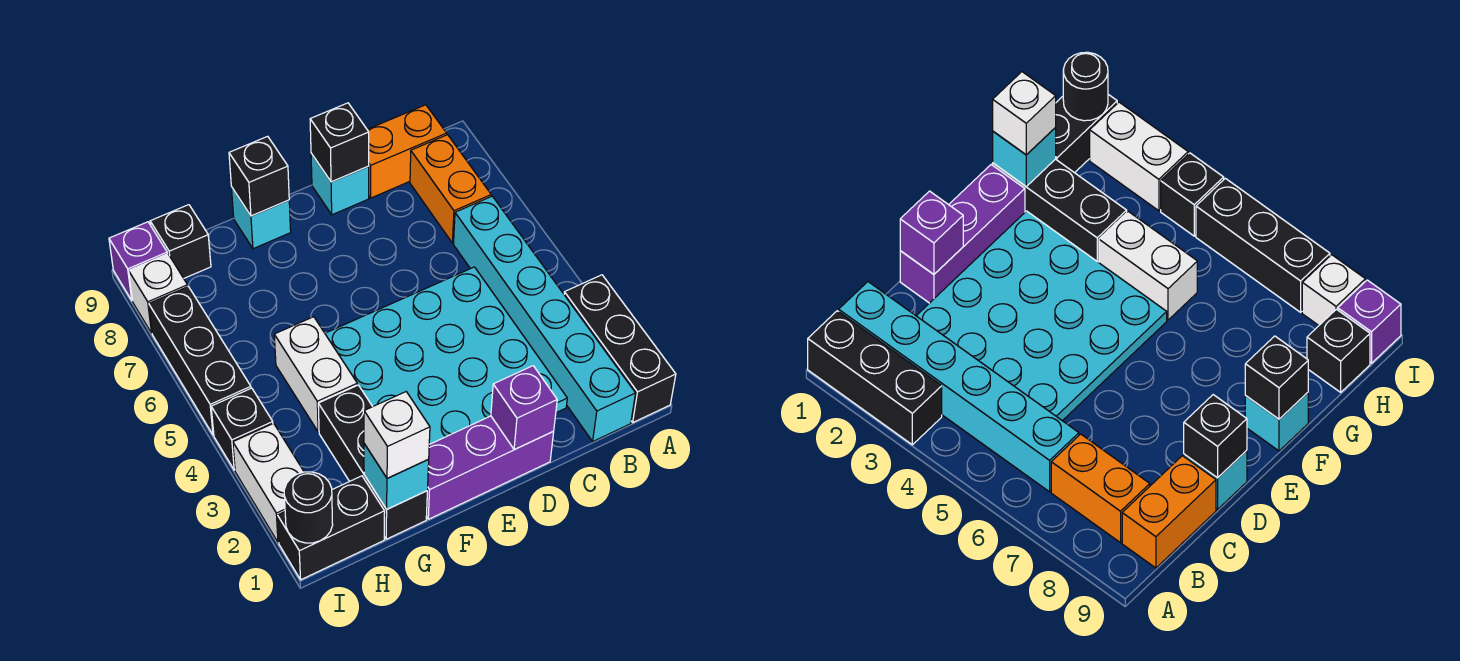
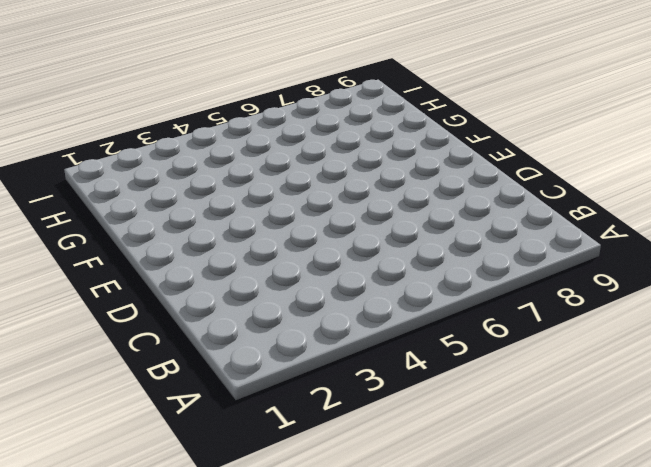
none -> black 1x3 brick [564,275,676,422]
none -> cyan 1x6 brick [454,196,636,441]
none -> orange 1x2 brick [410,135,491,243]

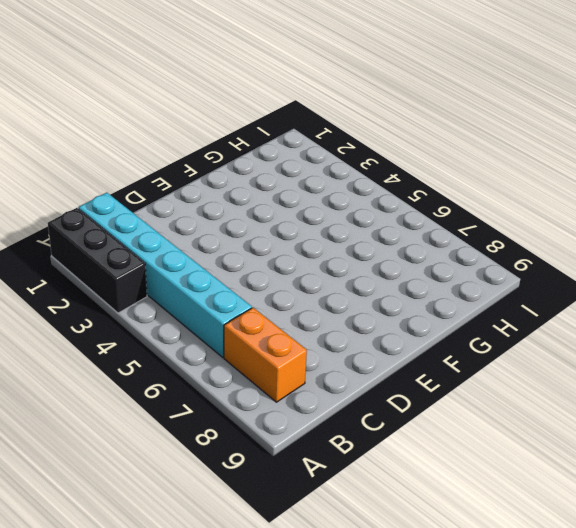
none -> orange 1x2 brick [367,105,447,198]
none -> cyan 4x4 plate [325,267,567,444]
none -> purple 1x3 brick [426,416,554,519]

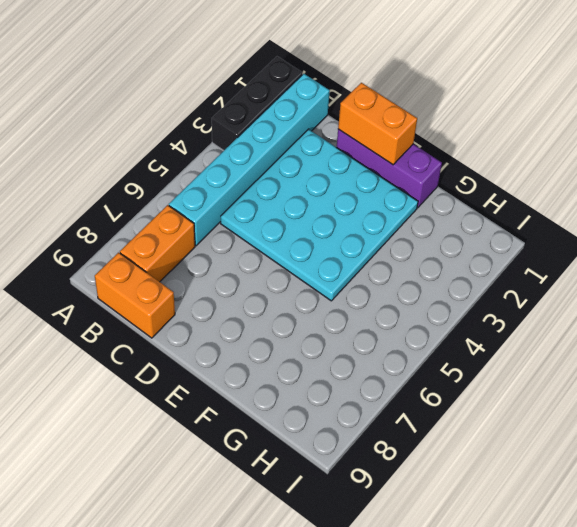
orange 1x2 brick [338,83,417,165] -> purple 1x1 brick [491,366,557,450]
none -> cyan 1x1 brick [311,153,369,215]
none -> cyan 1x1 brick [231,187,291,249]
none -> black 1x3 brick [318,385,427,539]

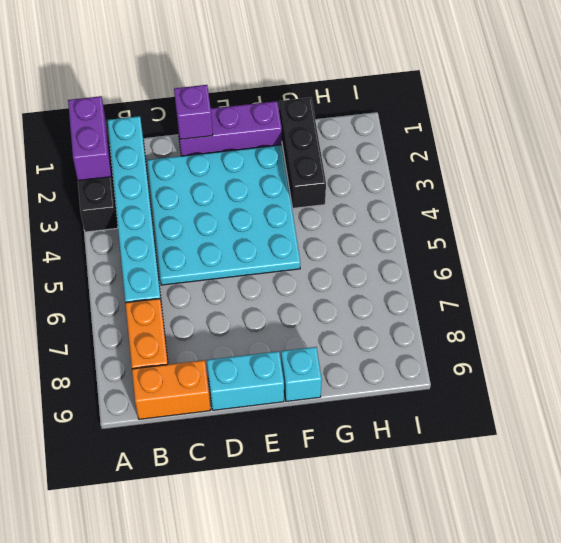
purple 1x2 brick [68,96,111,180] -> none
cyan 1x2 brick [207,351,284,410] -> cyan 1x1 brick [311,153,369,215]
none -> white 1x2 brick [274,317,357,432]
none -> black 1x2 brick [278,476,385,580]
none -> black 1x1 brick [150,205,211,278]

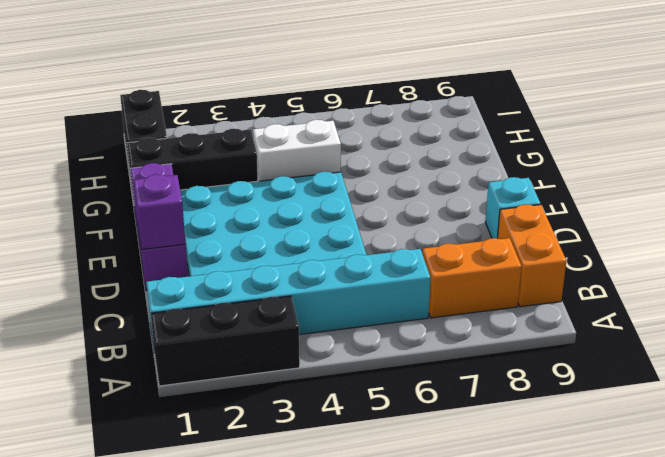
none -> cyan 1x1 brick [231,187,291,249]
none -> black 1x1 brick [150,205,211,278]
none -> white 1x2 brick [233,423,304,543]

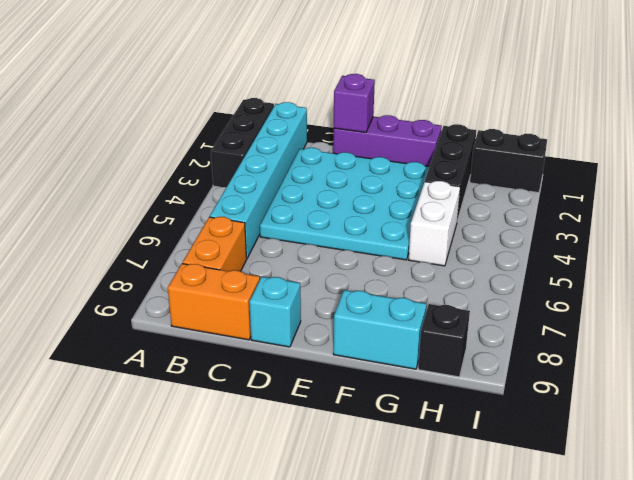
cyan 1x2 brick [333,290,426,369] -> cyan 1x1 brick [231,187,291,249]
none -> white 1x2 brick [233,423,304,543]
none -> black 1x1 brick [211,388,273,470]
none -> black 1x3 brick [149,286,251,435]

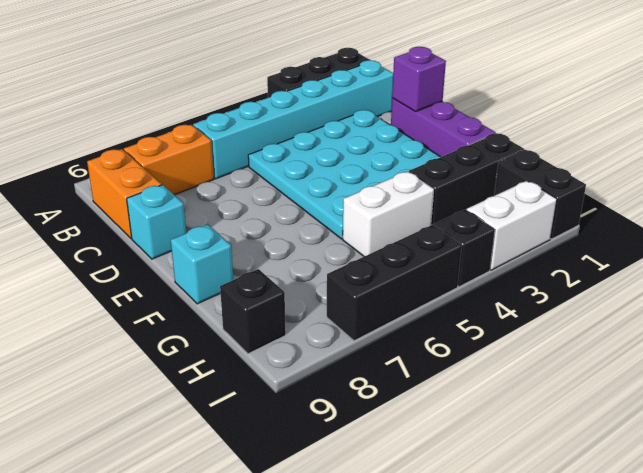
none -> white 1x1 brick [129,254,188,333]
none -> purple 1x1 brick [109,222,167,300]
none -> black 1x1 brick [310,103,369,182]

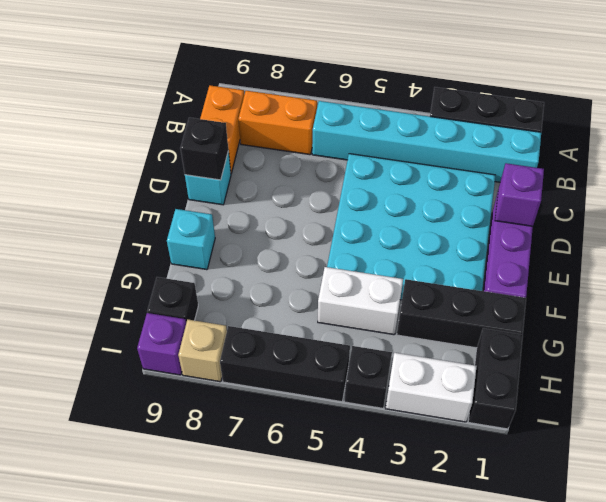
tan 1x1 brick [178,320,227,382] -> white 1x1 brick [129,254,188,333]
none -> black 1x1 brick [229,136,289,216]
none -> cyan 1x1 brick [364,444,429,509]
none -> black 1x1 round brick [284,472,333,543]

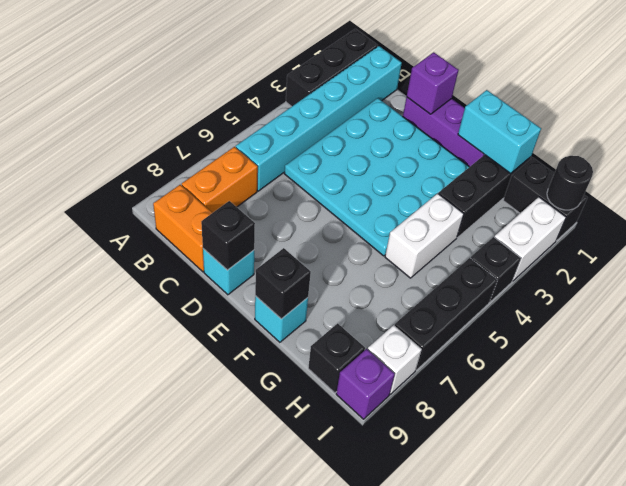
cyan 1x2 brick [458,90,541,174] -> cyan 1x1 brick [364,444,429,509]
none -> white 1x1 brick [364,392,430,478]

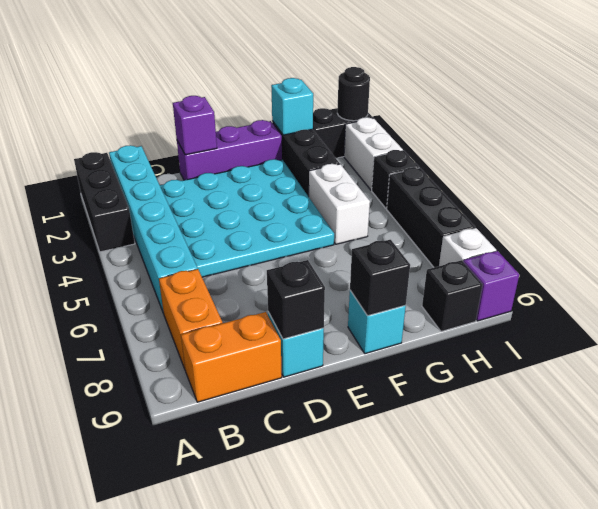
none -> white 1x1 brick [364,392,430,478]

